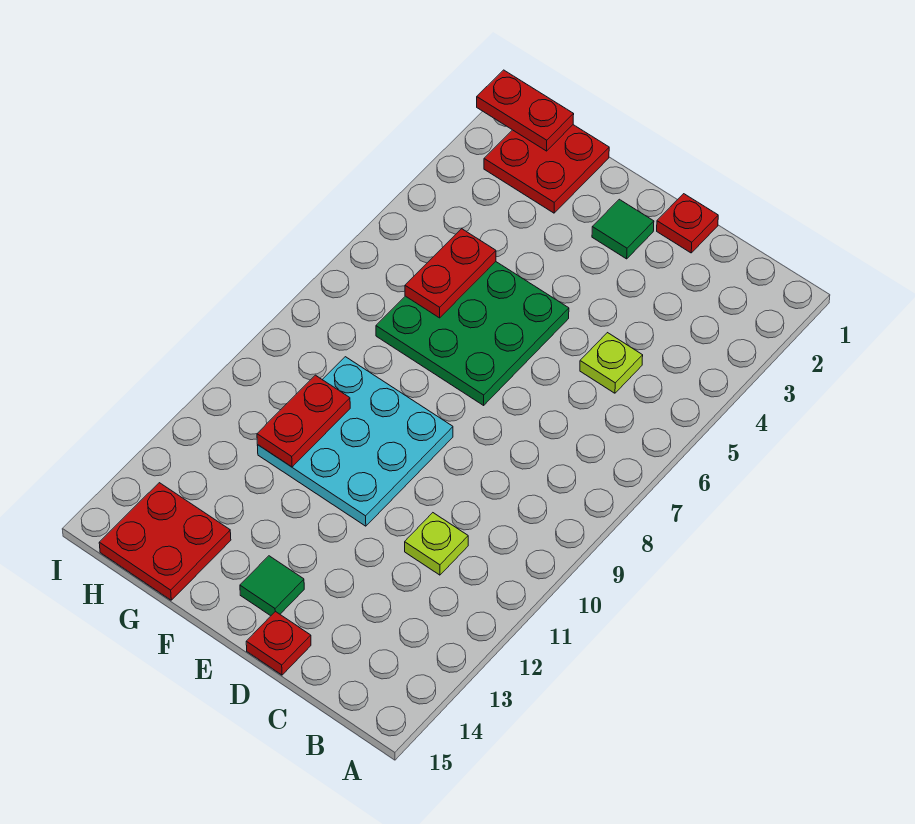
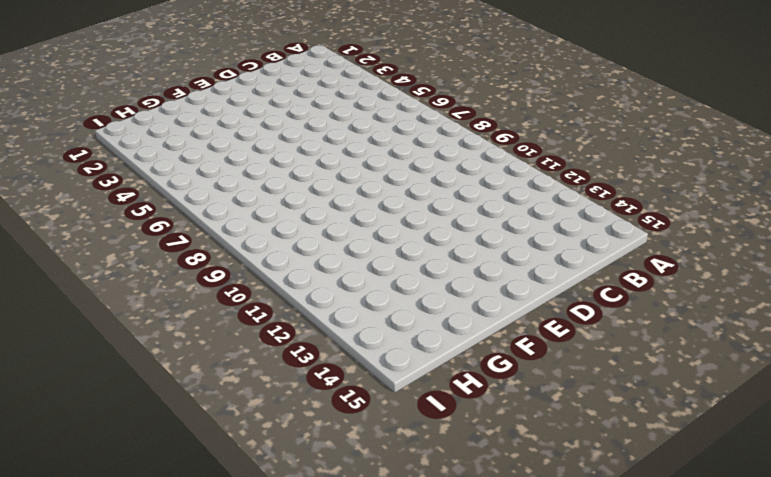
none -> lime 1x1 plate [580,333,643,393]
none -> lime 1x1 plate [405,513,468,575]
none -> red 1x1 plate [657,194,718,253]

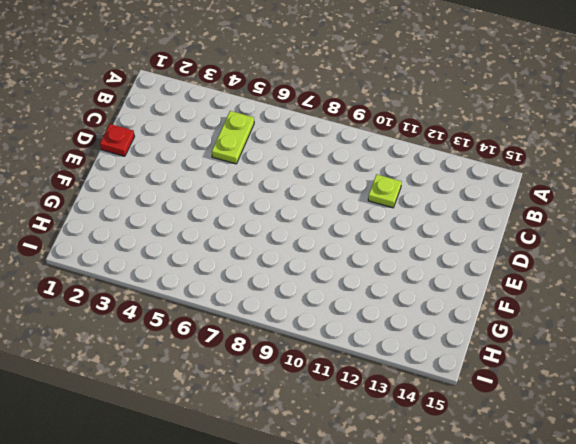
lime 1x2 plate [212,111,254,164] -> lime 1x1 plate [580,333,643,393]
none -> red 1x1 plate [246,611,311,675]
none -> green 1x1 tile [592,199,654,259]
none -> green 3x3 plate [376,262,569,405]

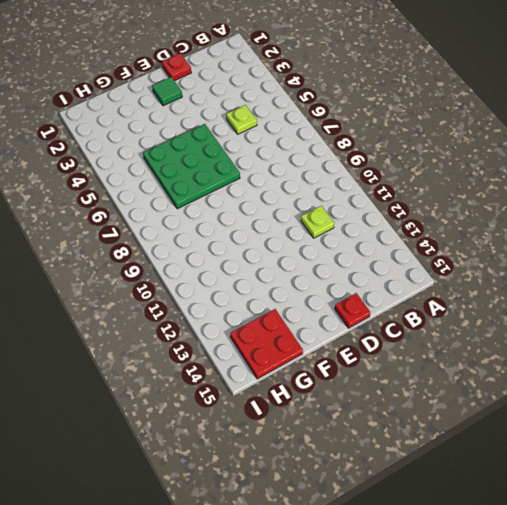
none -> cyan 3x3 plate [257,357,453,526]
none -> green 1x1 tile [240,556,304,616]
none -> red 2x2 plate [484,125,609,213]

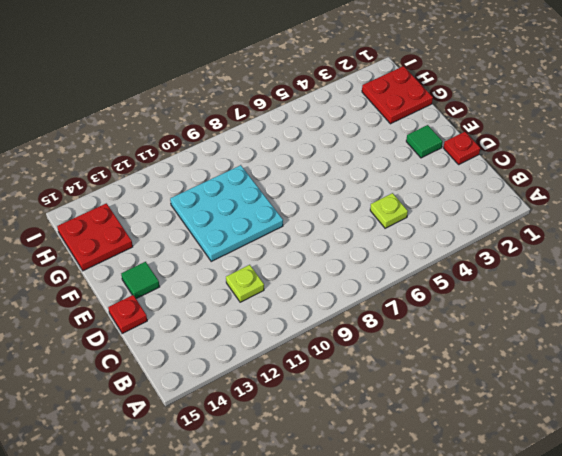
none -> green 3x3 plate [376,262,569,405]
none -> red 1x2 plate [405,229,496,318]
none -> red 1x2 plate [257,375,350,467]

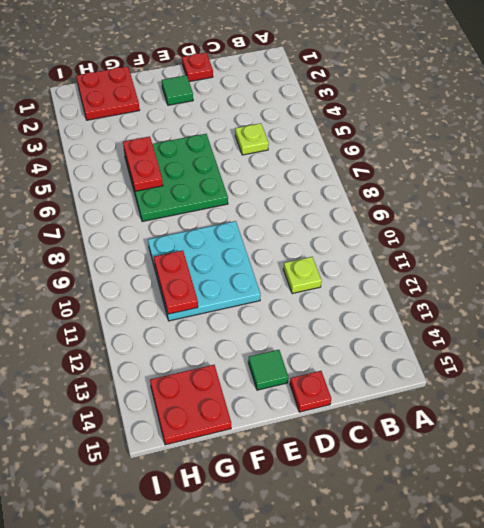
none -> red 1x2 plate [477,70,574,151]

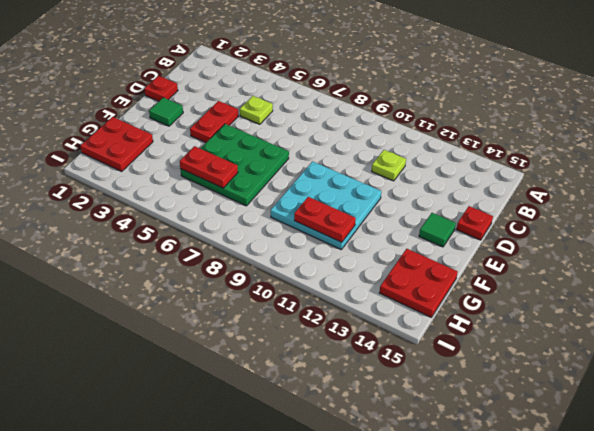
red 1x2 plate [190,101,238,142] -> red 1x2 plate moved to [477,70,574,151]

